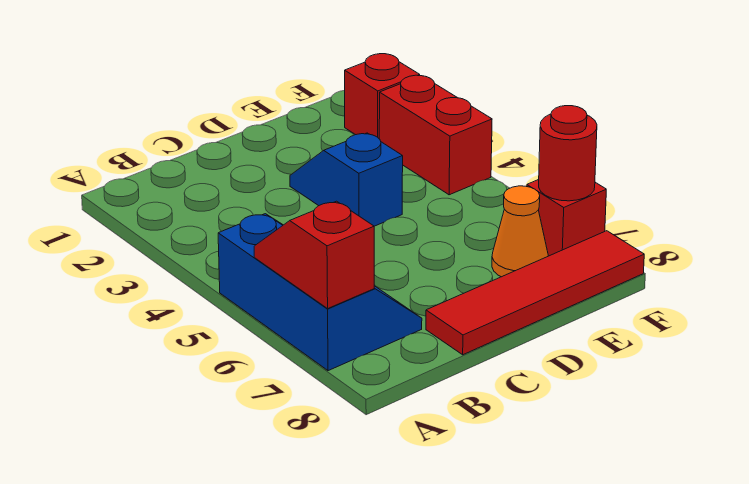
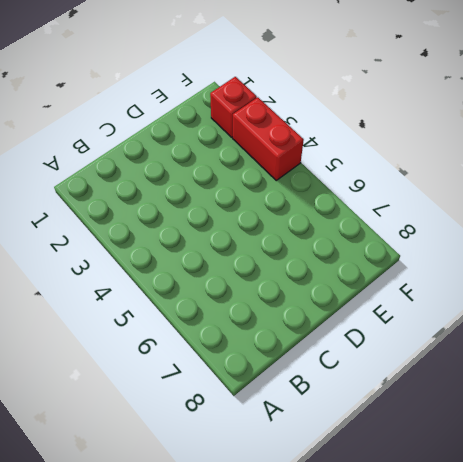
none -> blue 2x3 slope [218,214,422,371]
none -> red 1x4 tile [426,231,644,355]

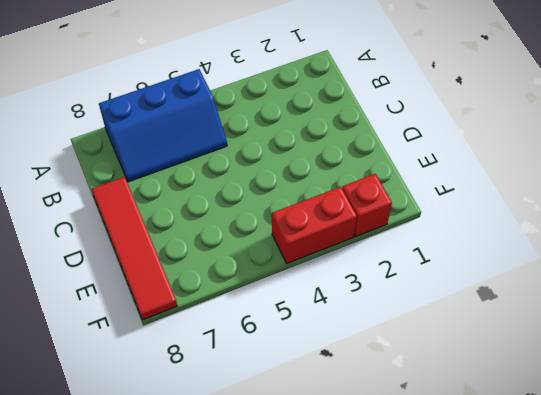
none -> blue 1x2 slope [290,133,403,226]
none -> orange 1x1 cone [492,186,548,277]

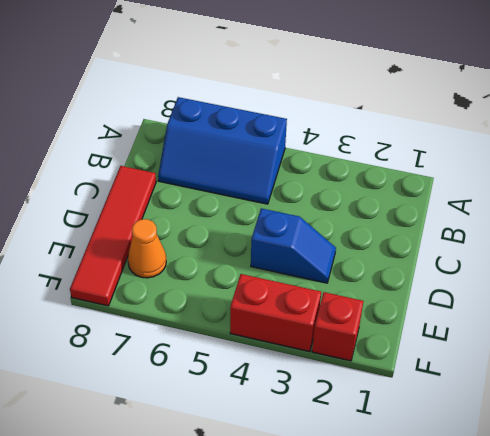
none -> red 1x1 brick [527,180,606,256]
none -> red 1x2 slope [254,201,374,308]

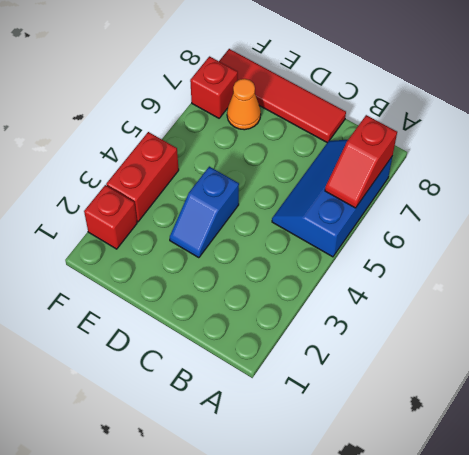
none -> red 1x1 round brick [539,106,597,201]

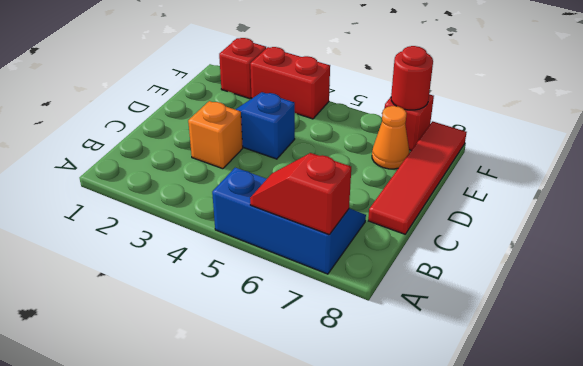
orange 1x1 brick [188,101,243,169] -> none

